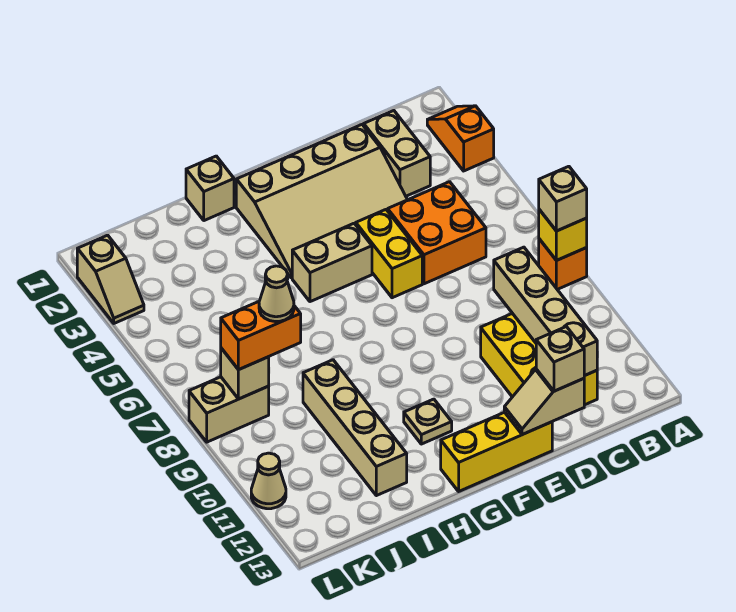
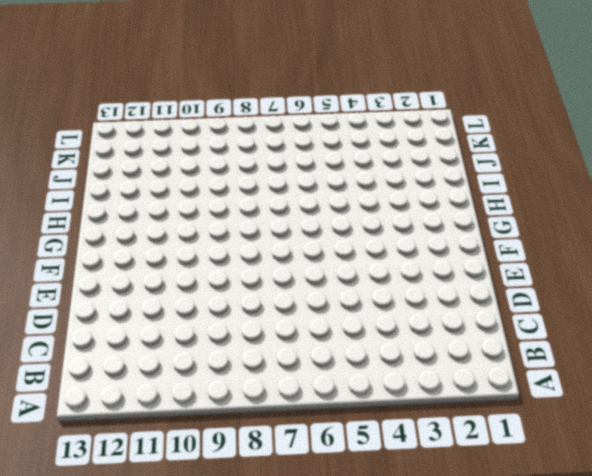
none -> orange 1x2 slope [427,106,494,171]
none -> orange 1x1 brick [539,239,587,289]
none -> tan 1x2 brick [364,111,430,196]

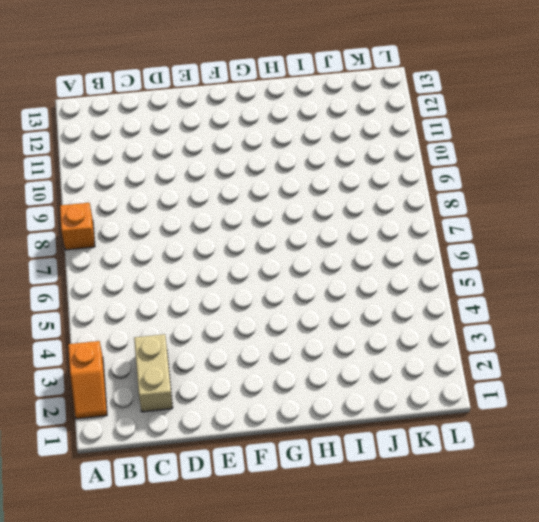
none -> orange 2x2 brick [388,182,486,284]
none -> yellow 2x3 brick [481,313,597,405]
none -> tan 3x4 slope [236,125,407,278]

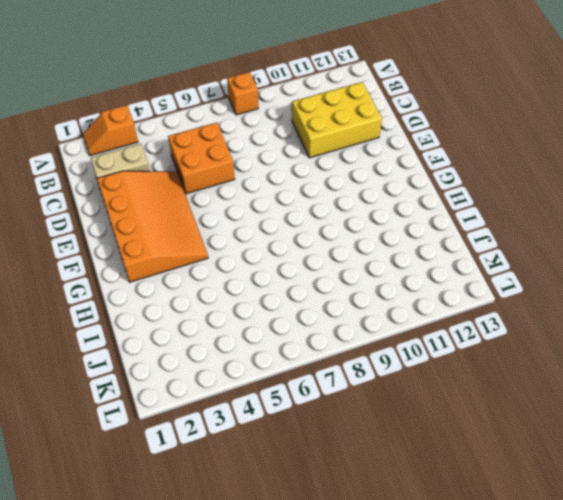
orange 3x4 slope [97,171,208,282] -> tan 3x4 slope [236,125,407,278]
none -> yellow 1x2 brick [356,210,422,298]
none -> yellow 1x3 brick [441,412,552,491]
none -> tan 1x2 brick [292,223,372,302]

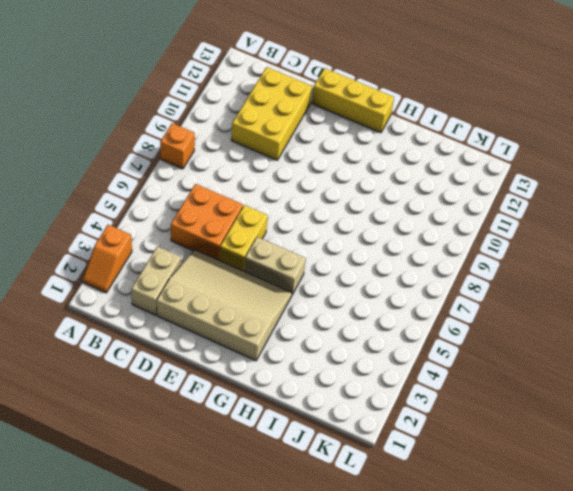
none -> tan 1x1 plate [404,399,452,444]
none -> tan 1x1 brick [186,156,234,221]
none -> tan 1x4 brick [303,360,407,496]

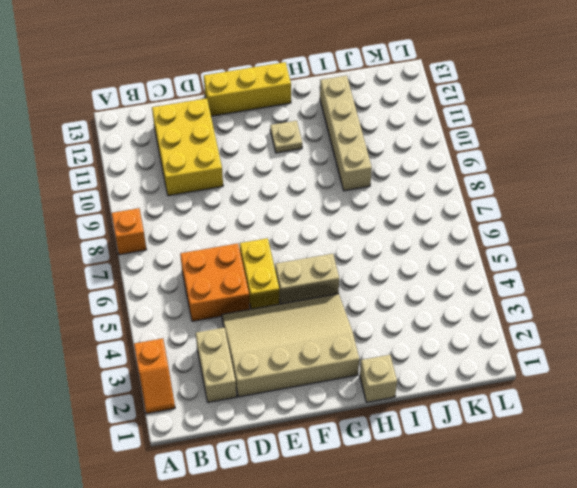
none -> tan 1x2 brick [189,377,269,442]
none -> tan 1x2 slope [77,235,144,323]
none -> tan 1x1 cone [251,453,286,509]

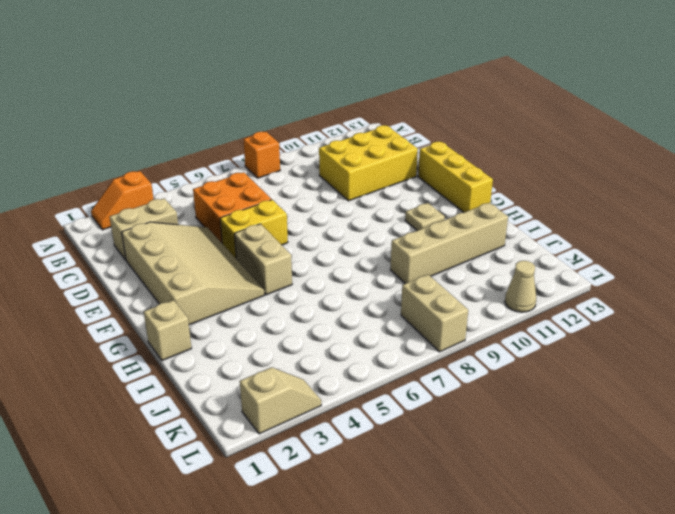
none -> yellow 1x1 brick [539,210,587,260]
none -> tan 1x4 brick [494,247,597,376]
none -> tan 1x2 slope [504,369,584,435]

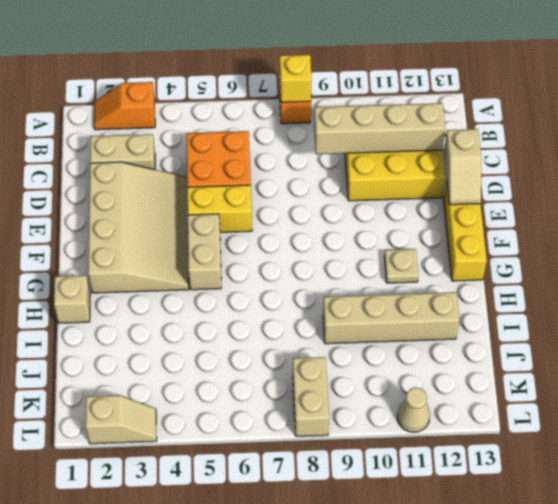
none -> tan 1x1 brick [221,348,269,399]
none -> tan 1x1 brick [539,166,587,231]
none -> tan 1x1 brick [536,327,584,391]

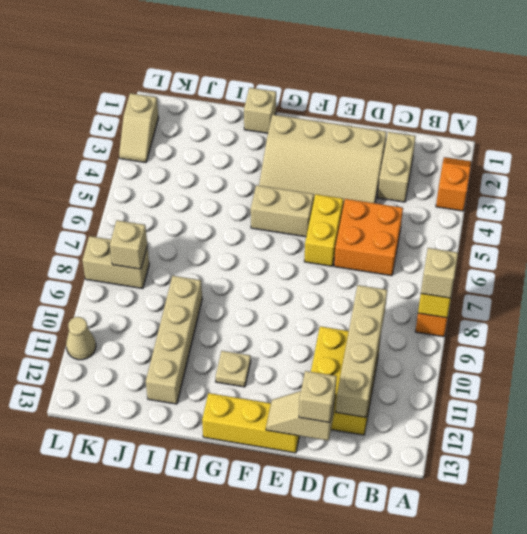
none -> orange 1x2 brick [221,302,301,370]
none -> tan 1x1 cone [259,266,294,322]

